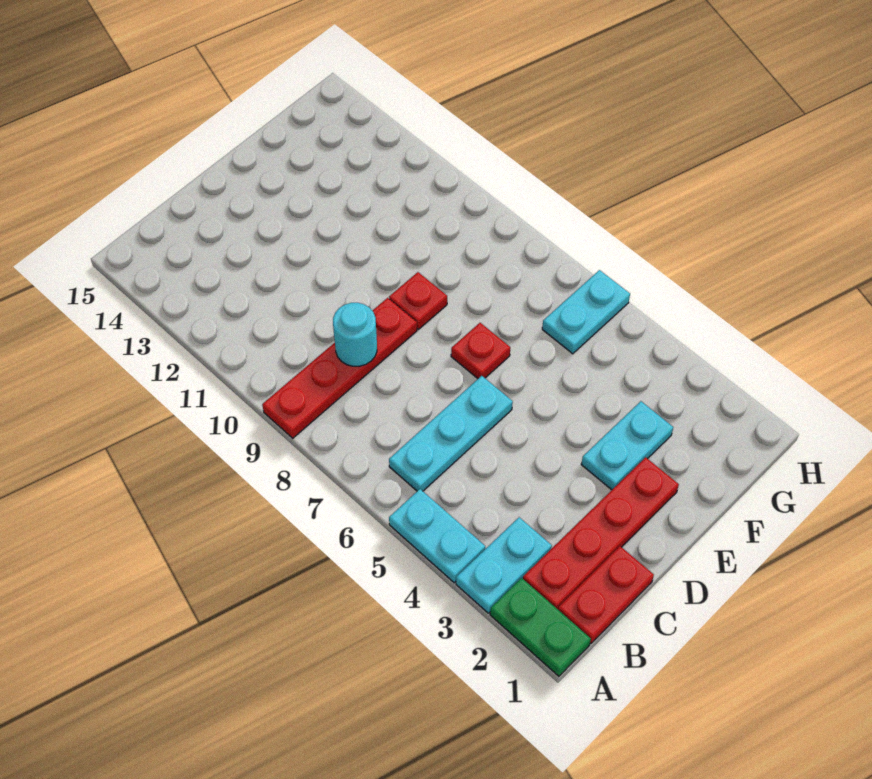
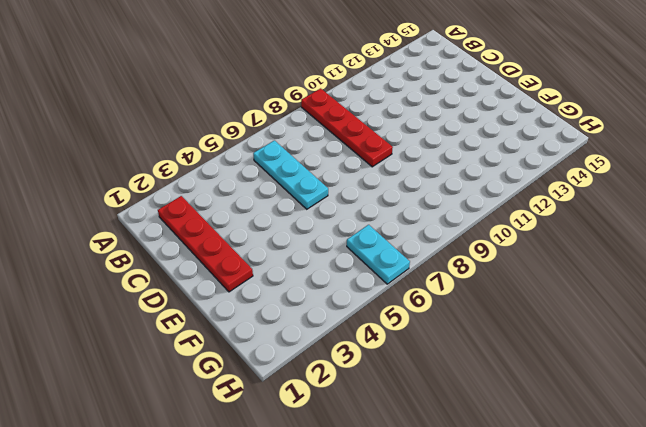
none -> green 1x2 plate [490,578,591,676]
none -> cyan 1x2 plate [456,517,552,613]
none -> cyan 1x2 plate [389,489,485,583]

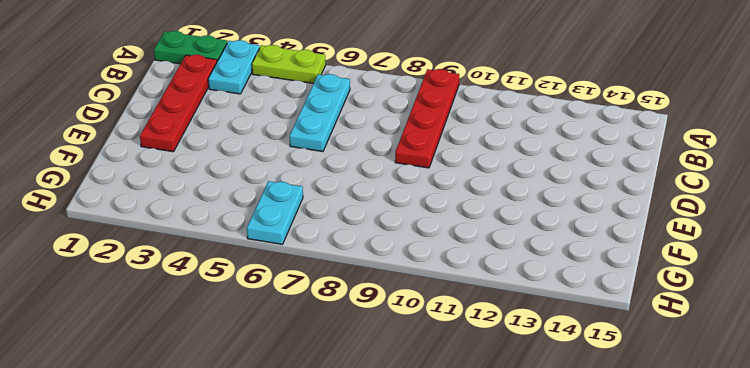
lime 1x2 plate [252,45,326,83] -> cyan 1x2 plate [389,489,485,583]
none -> red 1x2 plate [558,546,654,643]
none -> cyan 1x2 plate [581,401,673,490]
none -> red 1x1 plate [451,323,510,379]

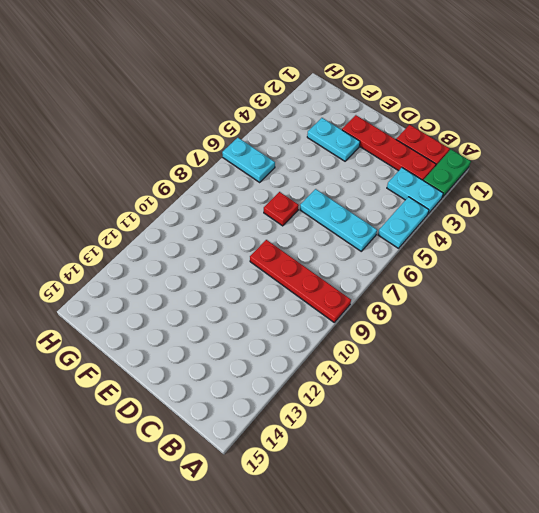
none -> red 1x1 plate [389,272,447,329]
none -> cyan 1x1 round brick [333,303,377,366]

